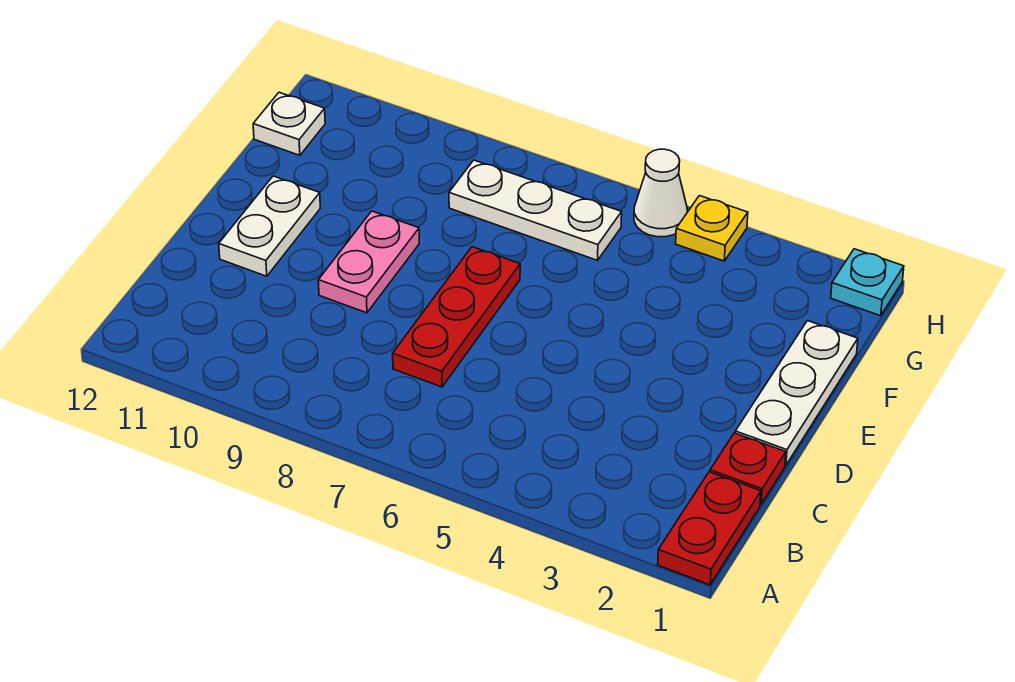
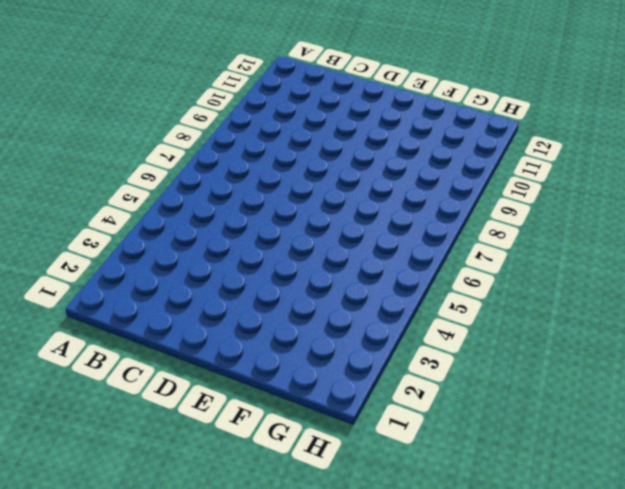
none -> red 1x2 plate [658,472,761,585]
none -> red 1x1 plate [710,433,786,504]

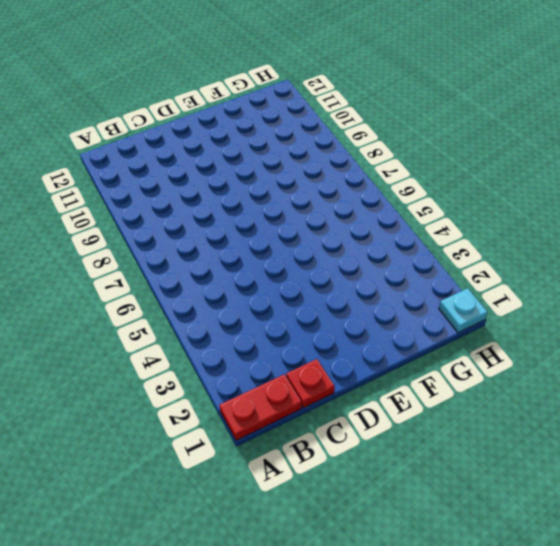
none -> red 1x3 plate [393,247,520,387]
none -> white 1x3 plate [735,321,858,465]

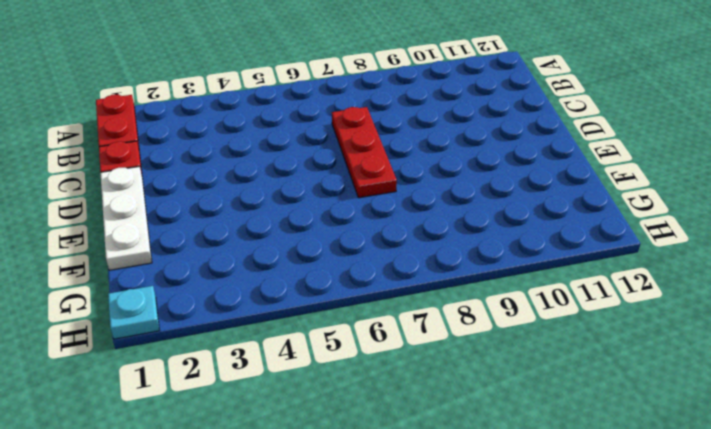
none -> pink 1x2 plate [318,211,419,313]
none -> white 1x2 plate [219,176,320,276]

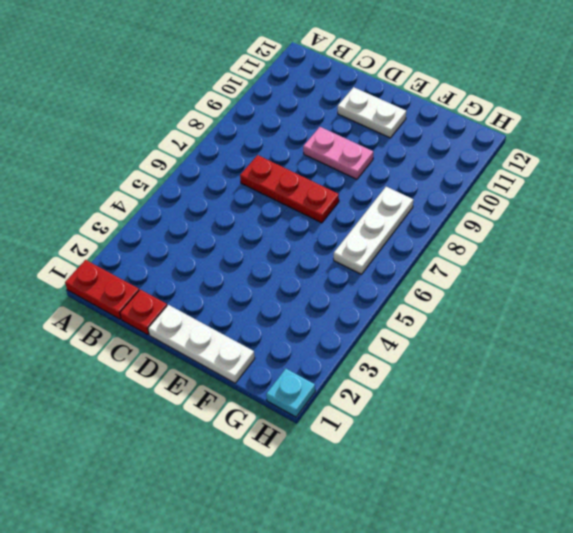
none -> white 1x1 plate [253,92,325,155]
none -> yellow 1x1 plate [676,196,748,261]

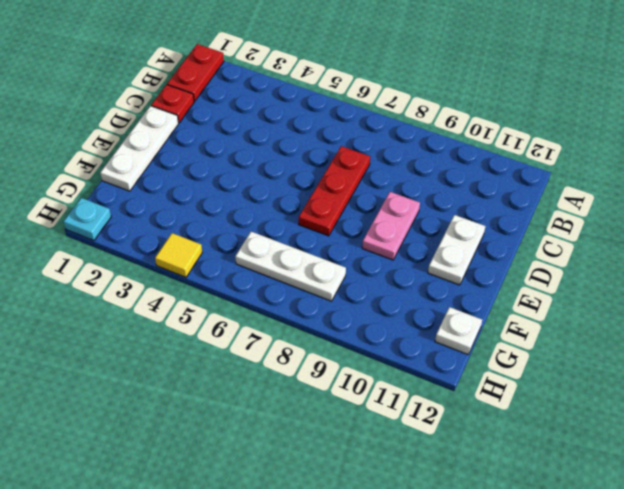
yellow 1x1 tile [155,233,202,277] -> yellow 1x1 plate [676,196,748,261]
none -> white 1x1 cone [634,149,687,237]

